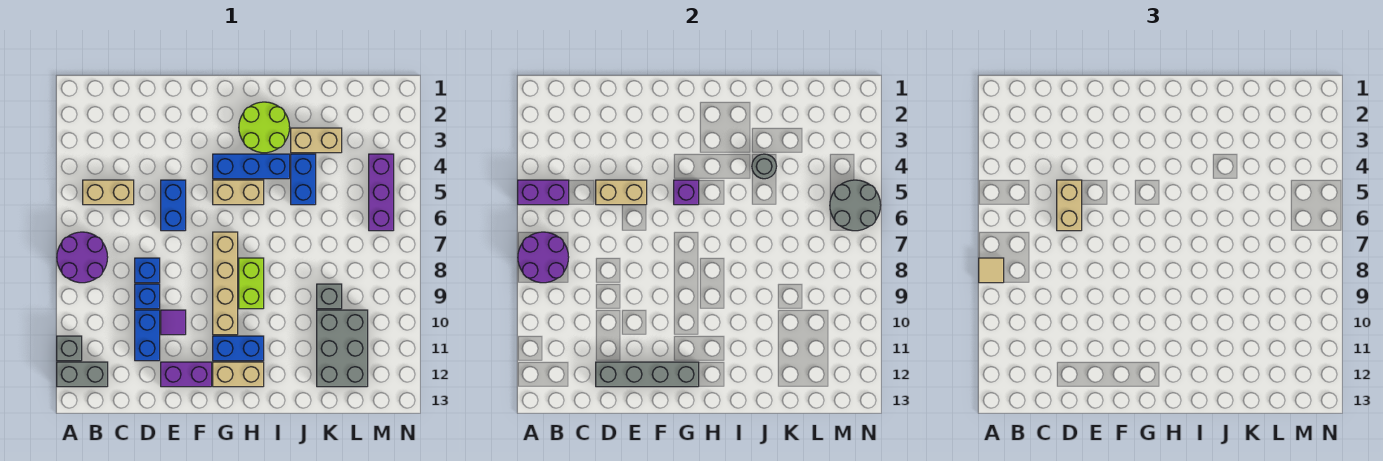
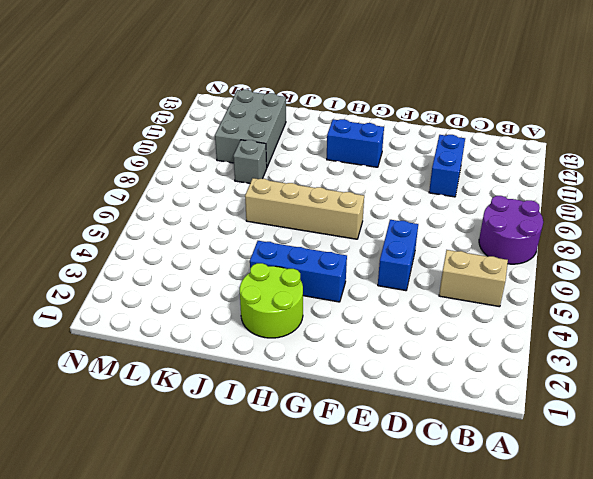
tan 1x4 brick [245,178,364,239] -> tan 1x4 brick turned to [213,232,238,335]
none -> grey 1x1 brick [57,336,82,361]
none -> grey 1x2 brick [57,362,108,387]
none -> blue 1x1 brick [135,258,160,283]
none -> blue 1x1 brick [135,284,160,309]

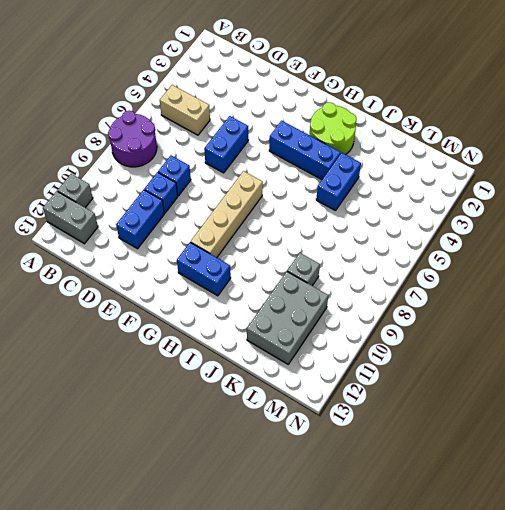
none -> purple 1x1 tile [161,310,186,335]
none -> purple 1x2 brick [161,362,212,387]
none -> tan 1x2 brick [213,180,264,205]
none -> tan 1x2 brick [213,362,264,387]

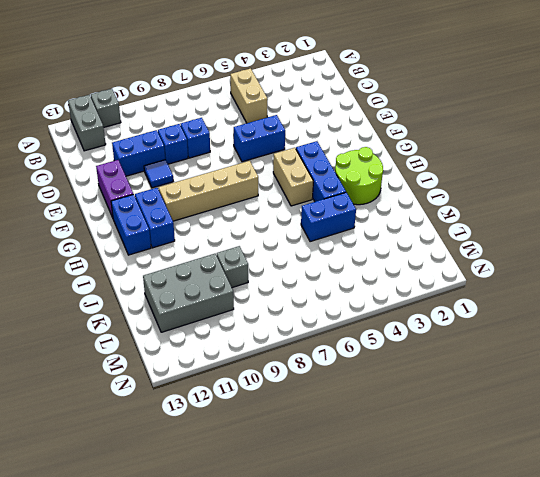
blue 1x1 tile [144,160,173,188] -> purple 1x1 tile [161,310,186,335]
blue 1x2 brick [111,194,151,255] -> tan 1x2 brick [213,362,264,387]
none -> purple 2x2 round brick [57,232,108,283]
none -> lime 1x2 brick [239,258,264,309]
none -> tan 1x2 brick [291,128,342,153]
none -> purple 1x3 brick [369,154,394,231]

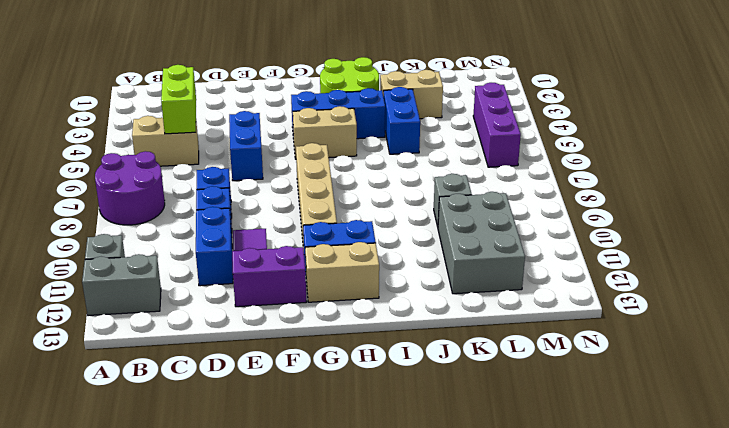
lime 1x2 brick [161,65,196,134] -> lime 1x2 brick moved to [239,258,264,309]
none -> purple 1x2 brick [518,180,569,205]
none -> purple 2x2 round brick [518,232,569,283]
none -> tan 1x2 brick [596,180,647,205]
none -> grey 1x4 brick [596,362,699,387]

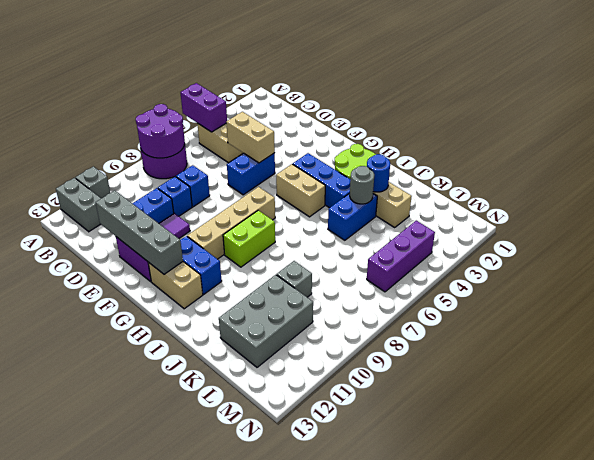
blue 1x1 round brick [367,154,390,192] -> none
none -> purple 1x1 brick [674,180,699,205]
none -> grey 2x2 round brick [830,180,881,231]
none -> tan 1x1 tile [979,258,1004,283]
none -> tan 1x2 brick [1057,180,1082,231]

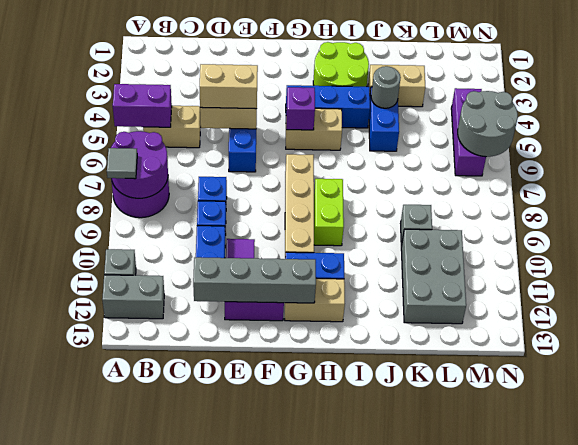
grey 1x1 tile [107,148,137,179] -> tan 1x1 tile [979,258,1004,283]
tan 1x2 brick [200,64,258,109] -> tan 1x2 brick turned to [1057,180,1082,231]

